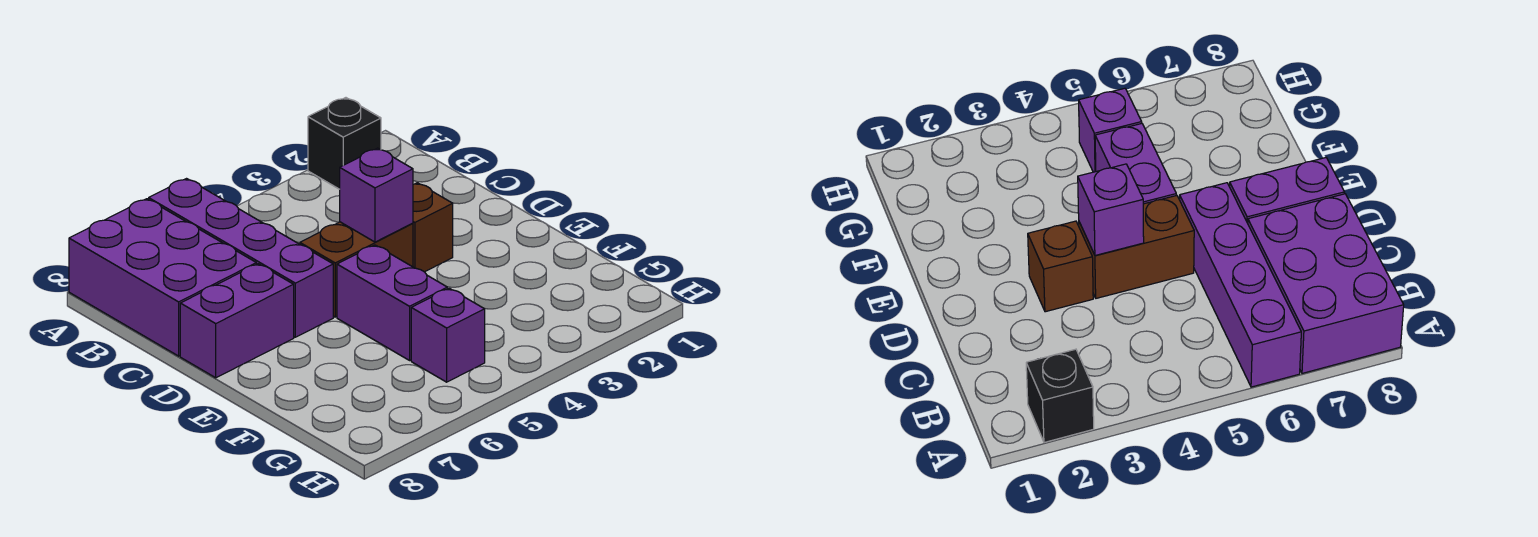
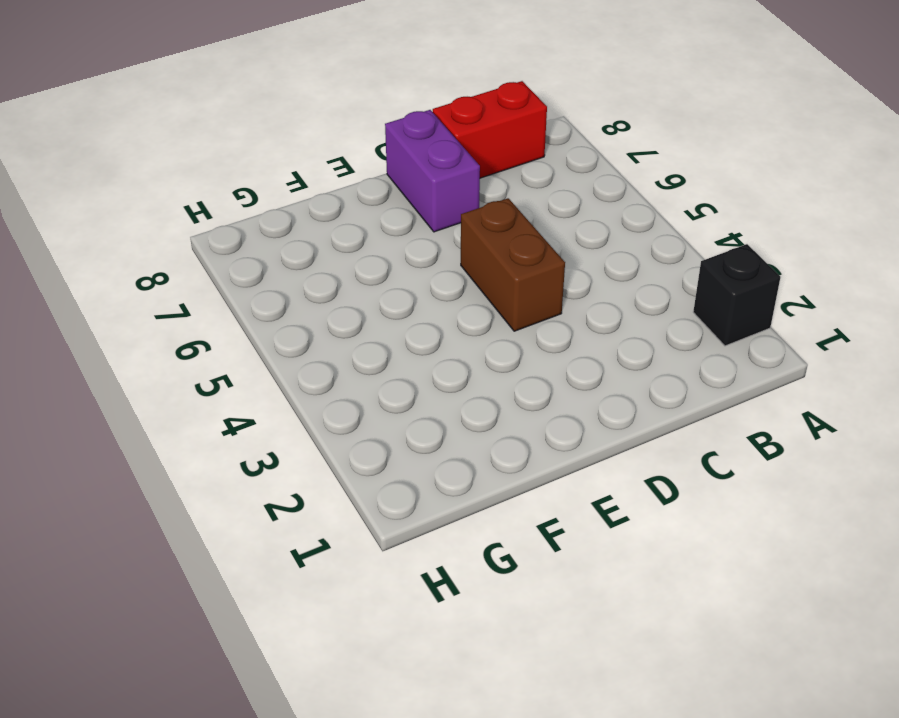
red 1x2 brick [433,81,547,178] -> purple 2x3 brick [69,199,256,356]
none -> purple 1x4 brick [149,179,333,337]
none -> brown 1x1 brick [413,183,453,272]

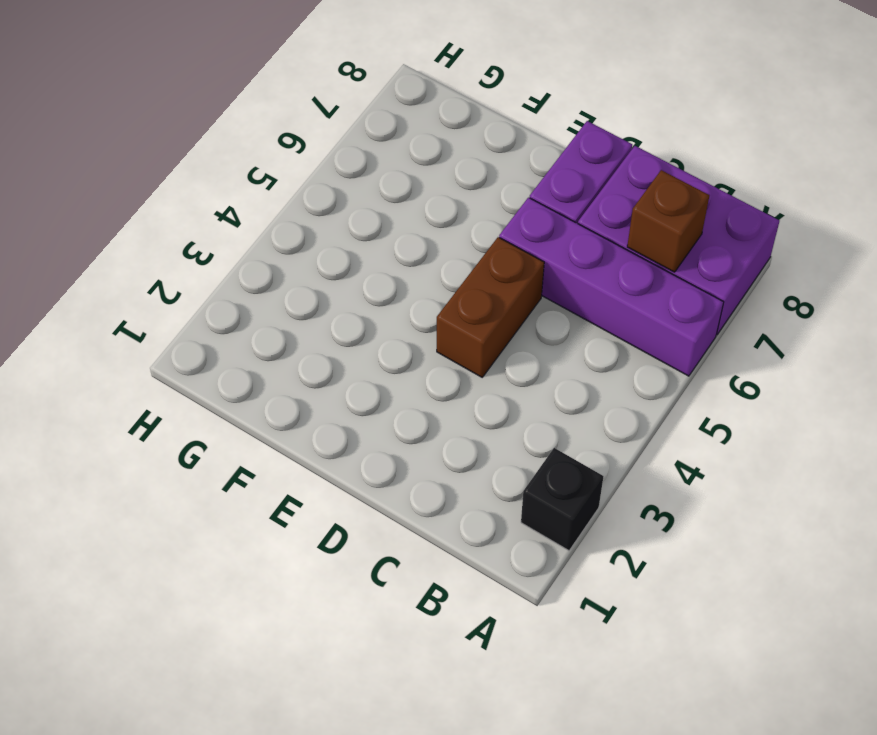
brown 1x1 brick [627,170,709,272] -> brown 1x1 brick moved to [413,183,453,272]
none -> purple 1x2 brick [337,245,447,360]
none -> purple 1x1 brick [411,288,485,382]

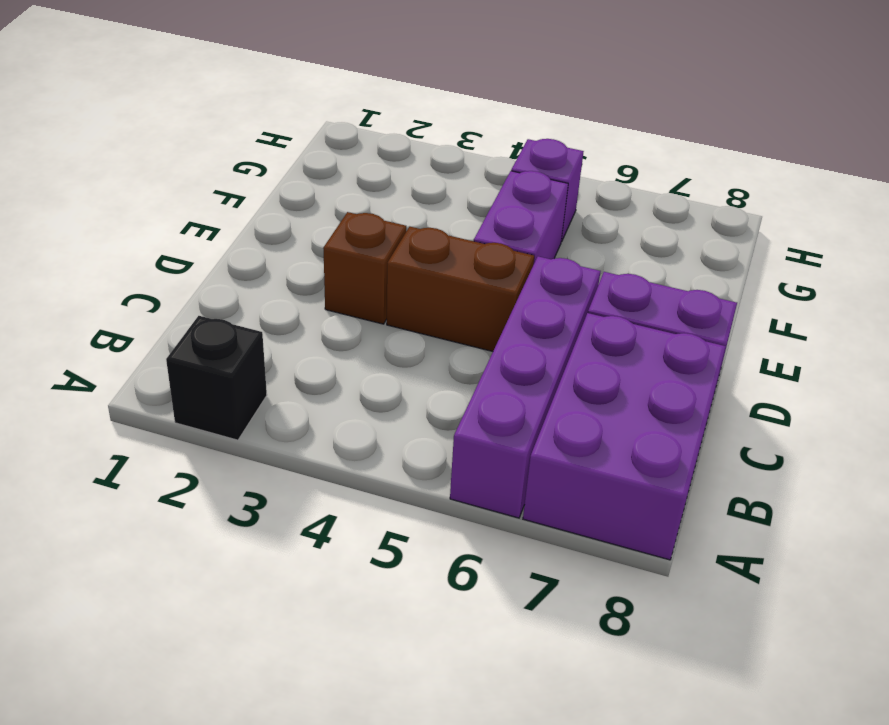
none -> purple 1x1 brick [340,148,413,242]

